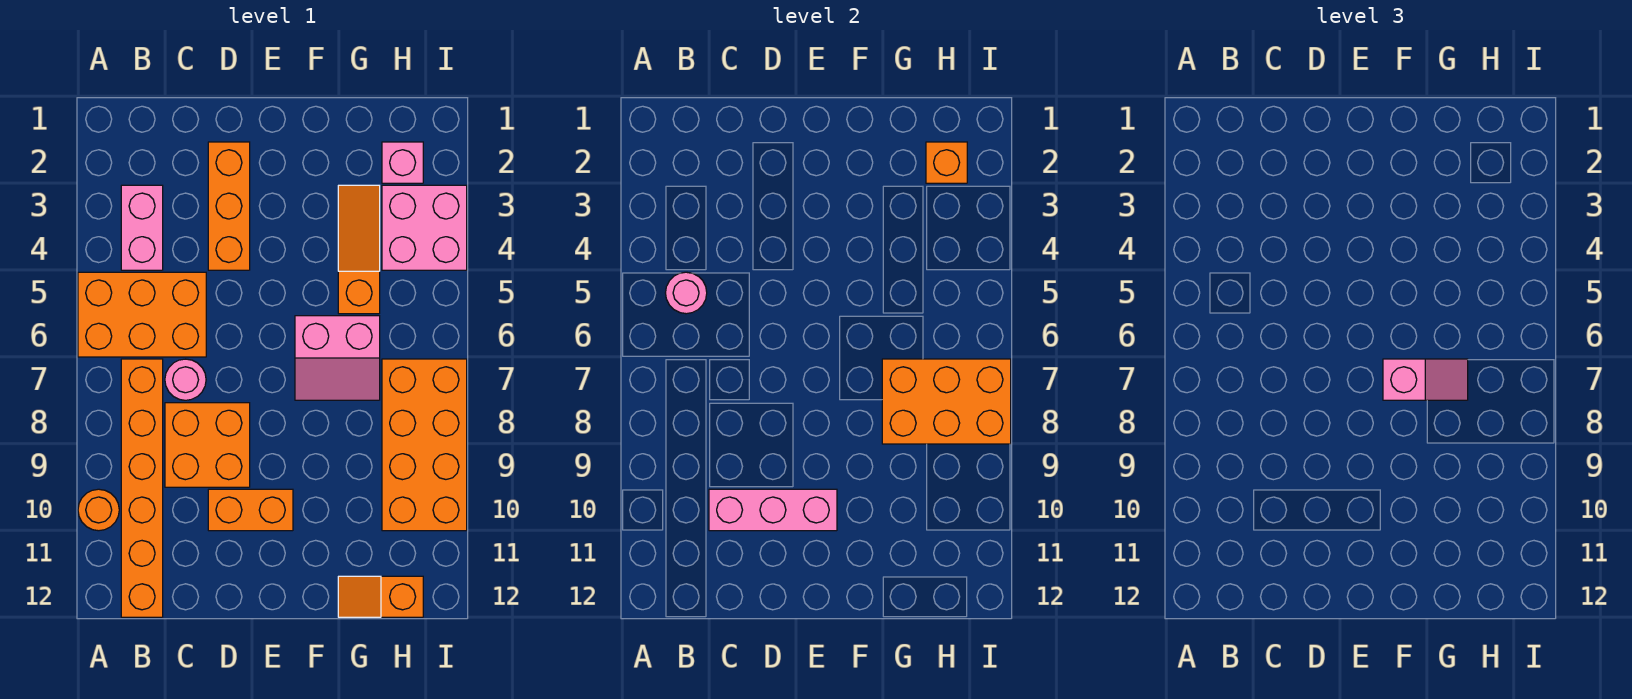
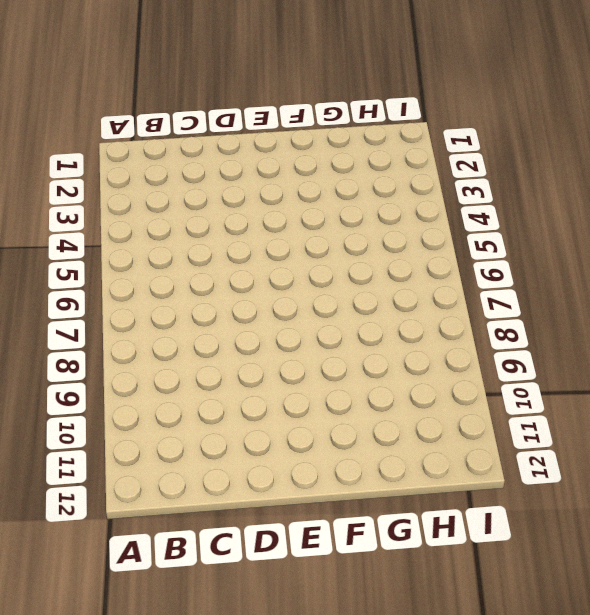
none -> orange 2x3 brick [78,272,206,357]
none -> orange 1x1 round brick [78,489,119,531]
none -> pink 1x2 brick [121,185,163,270]

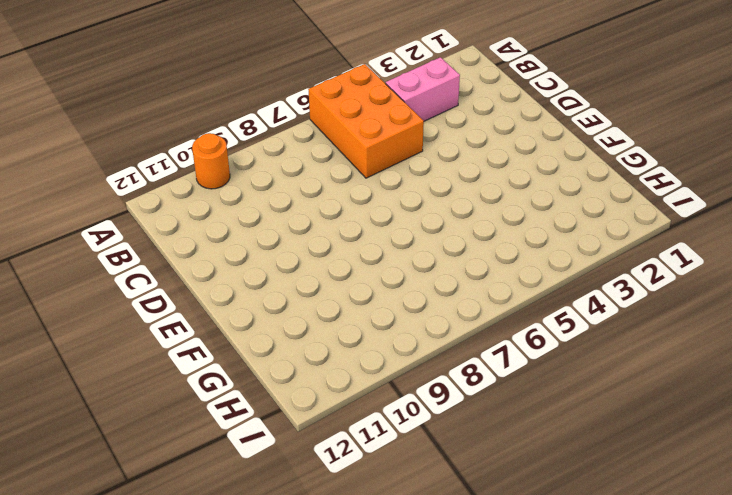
none -> orange 1x6 brick [121,359,163,617]
none -> pink 1x1 round brick [165,359,206,400]
none -> orange 2x2 brick [165,403,250,487]

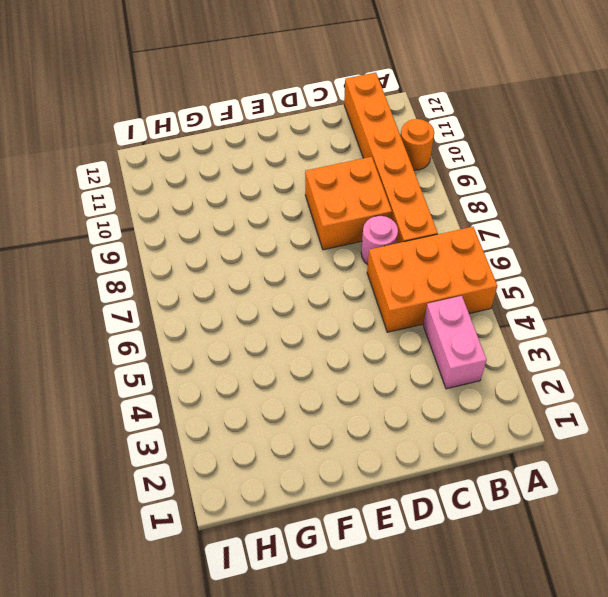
none -> orange 1x3 brick [208,142,250,270]
none -> orange 1x2 brick [208,489,293,531]
none -> pink 2x2 slope [295,316,380,400]

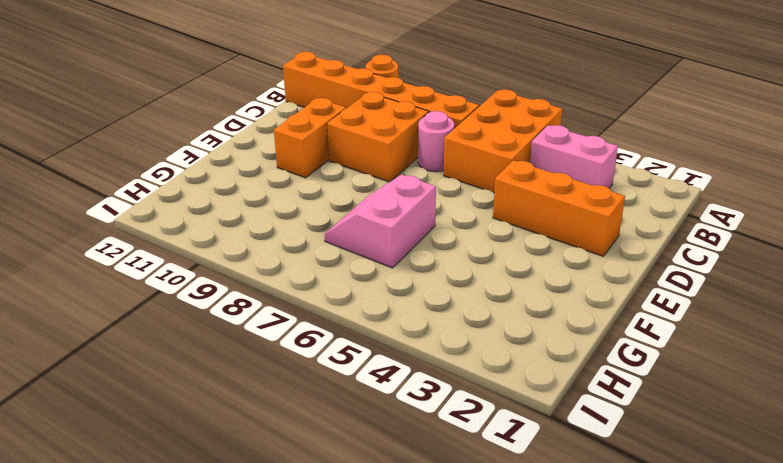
none -> orange 1x3 slope [338,185,380,314]
none -> orange 1x2 slope [338,576,423,617]
none -> pink 1x1 brick [382,142,423,183]

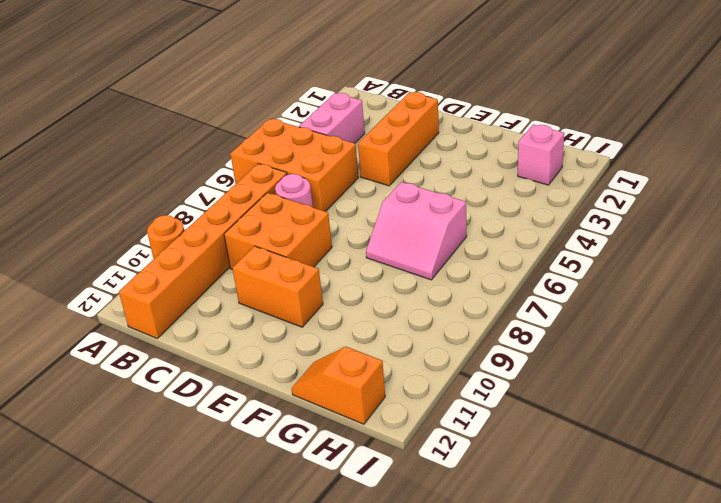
none -> orange 1x3 slope [338,185,380,314]
none -> pink 2x2 brick [382,185,467,270]
none -> orange 2x4 brick [382,359,467,531]

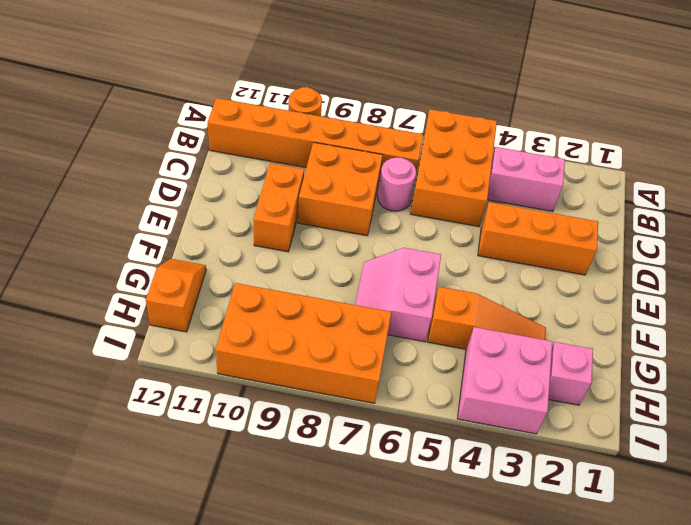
none -> pink 1x1 round brick [666,272,707,314]
none -> pink 1x3 brick [709,489,837,531]
none -> orange 2x3 brick [882,359,1011,444]

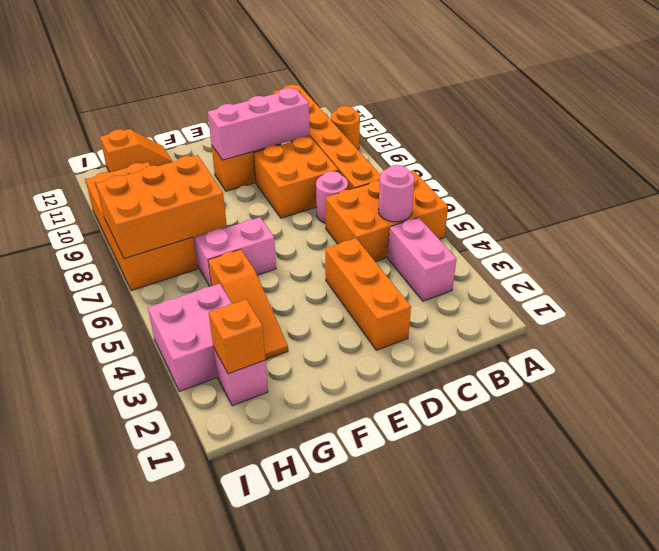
none -> pink 1x2 slope [1383,359,1468,400]

